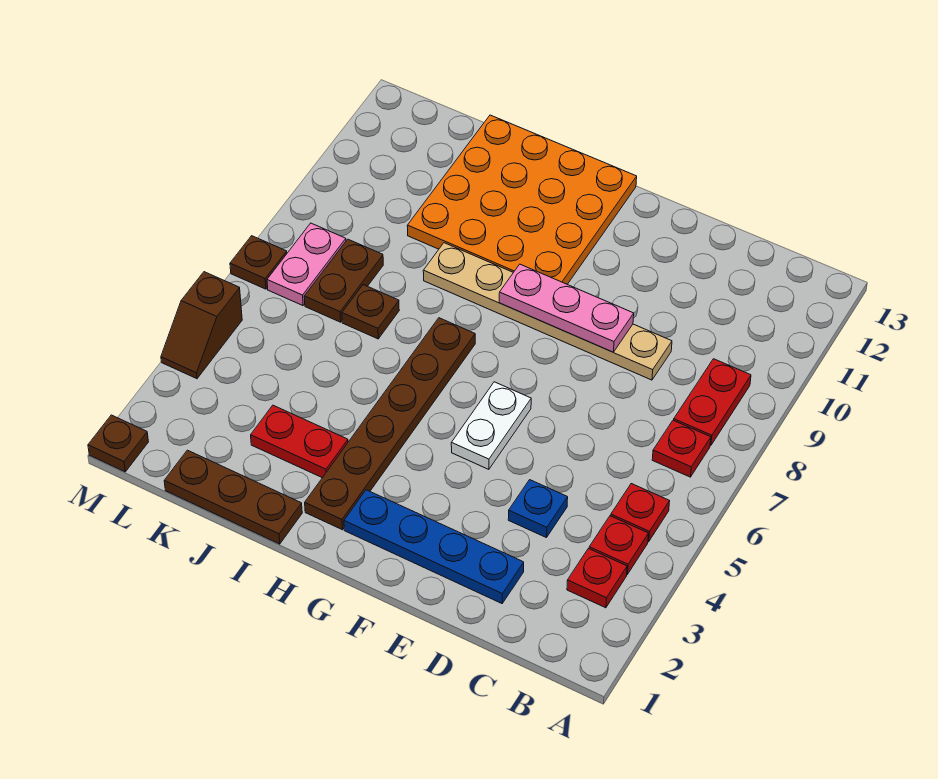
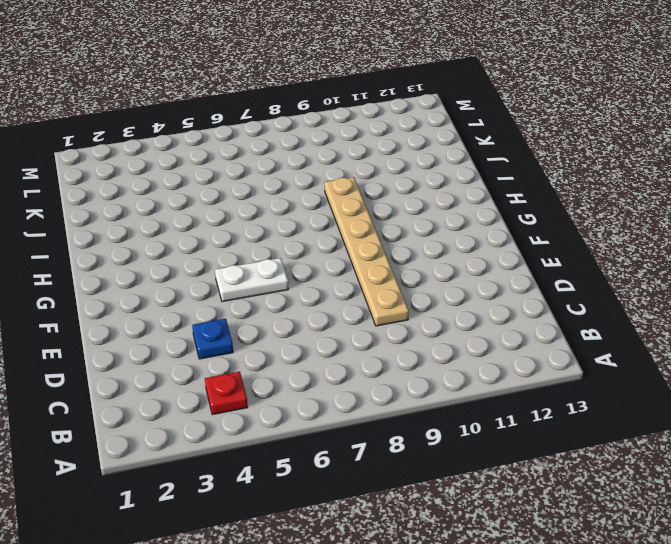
none -> red 1x1 plate [567,549,627,608]
none -> red 1x1 plate [611,484,670,542]
none -> red 1x1 plate [652,420,711,477]

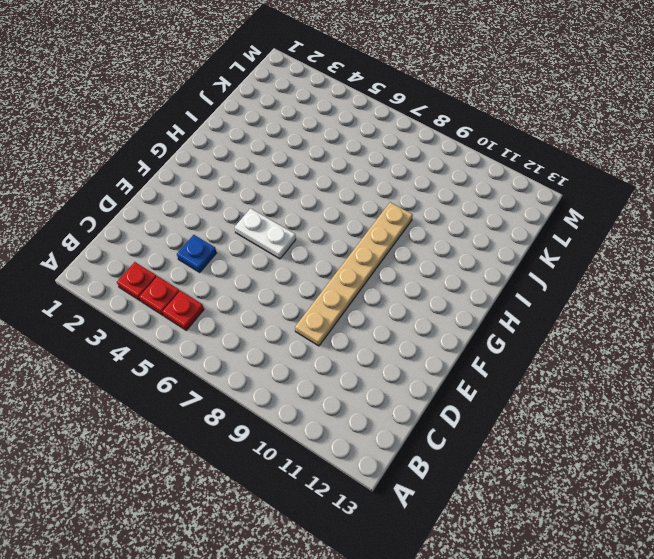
none -> red 1x1 plate [652,420,711,477]
none -> red 1x2 plate [674,359,751,446]
none -> blue 1x4 plate [344,490,524,603]

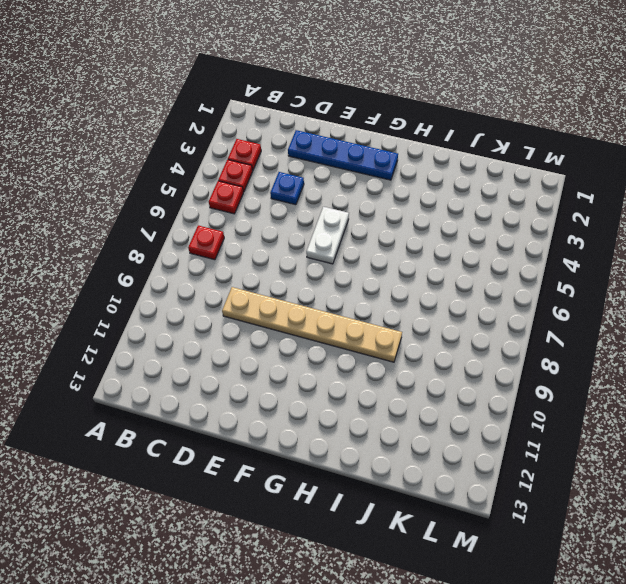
none -> red 1x2 plate [674,359,751,446]
none -> orange 4x4 plate [407,115,637,284]
none -> brown 1x6 plate [305,318,475,530]

